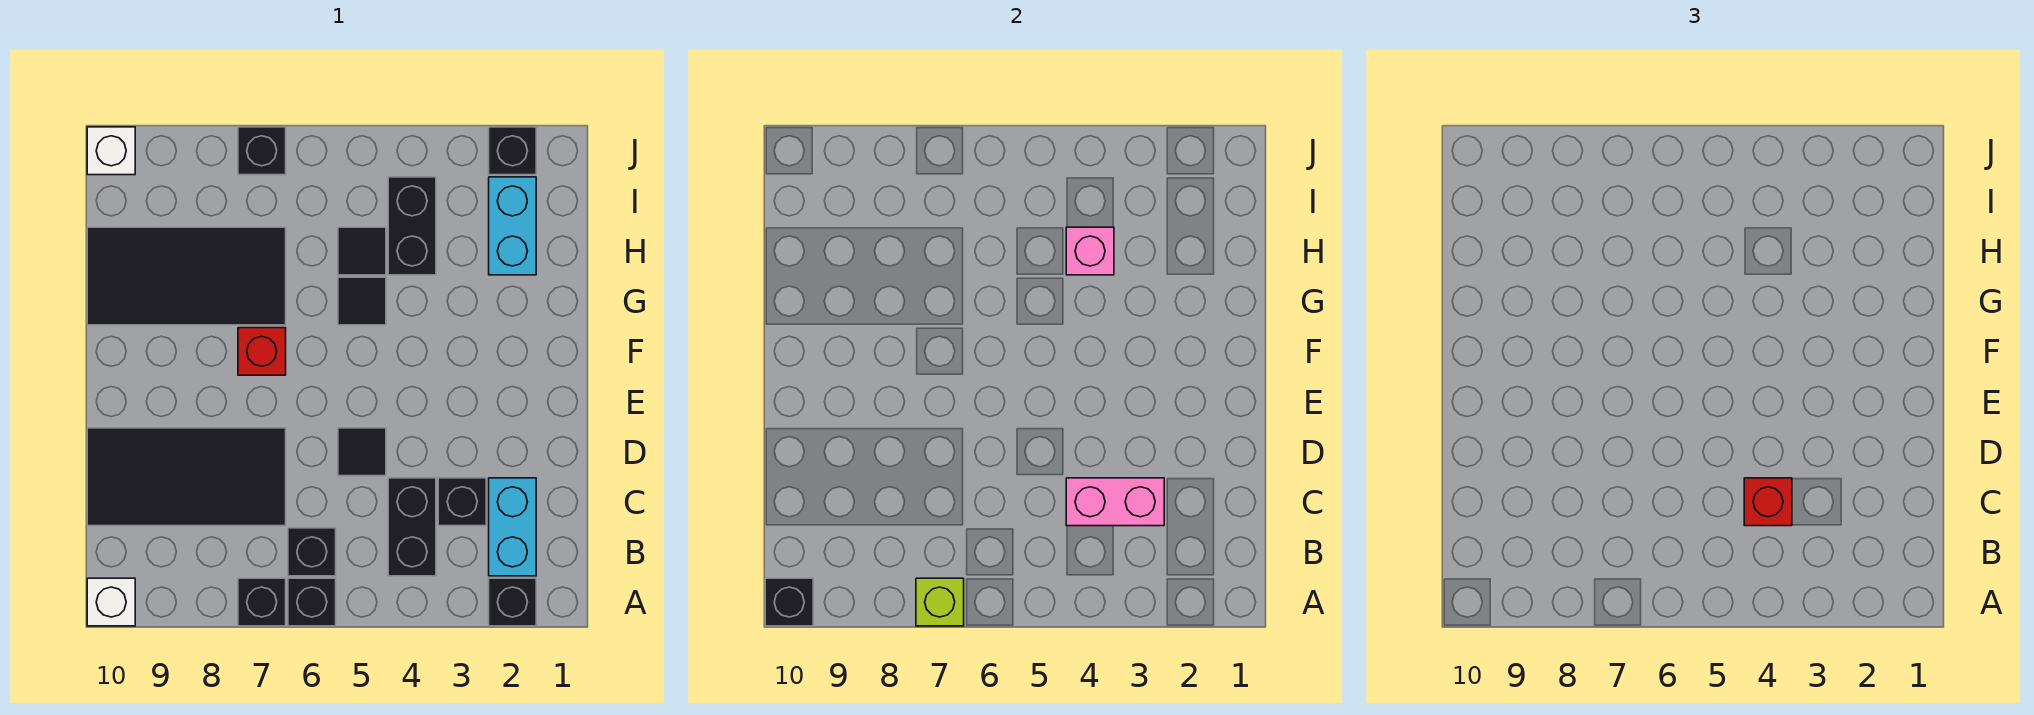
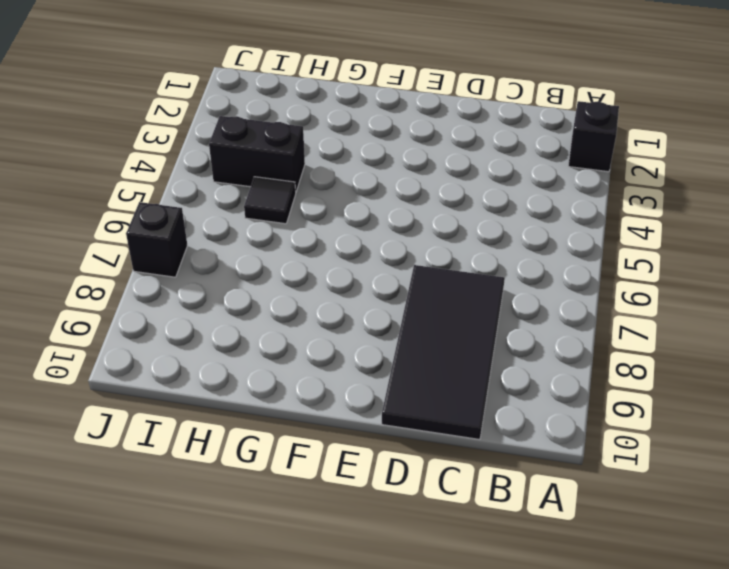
none -> black 1x1 brick [288,578,336,626]
none -> black 1x1 brick [238,578,286,626]
none -> white 1x1 brick [87,578,135,626]

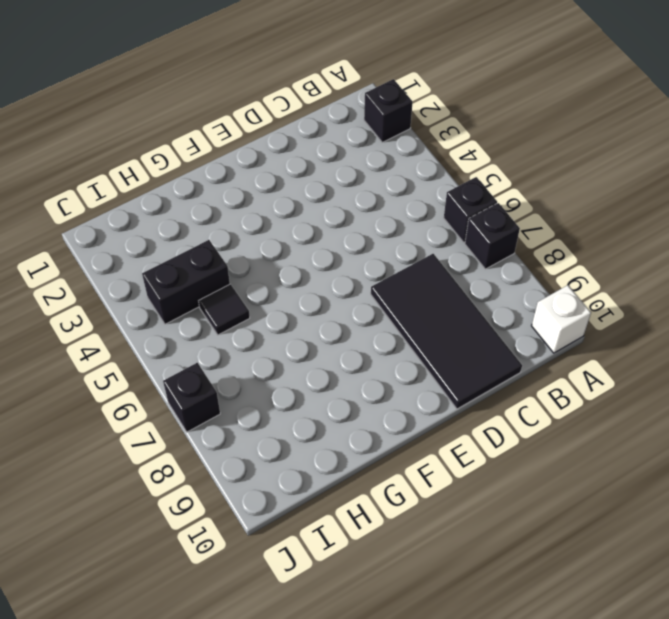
none -> cyan 1x2 brick [489,478,536,576]
none -> black 1x2 brick [388,478,436,576]
none -> black 1x1 brick [288,528,336,576]

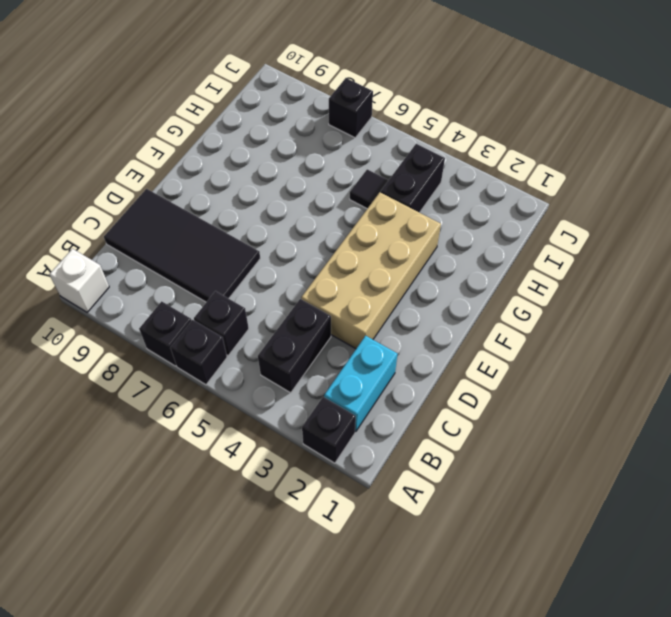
tan 2x4 brick [301,192,441,349] -> none
none -> black 1x1 brick [438,478,486,526]
none -> black 1x1 tile [338,428,386,476]
none -> red 1x1 brick [238,328,286,375]

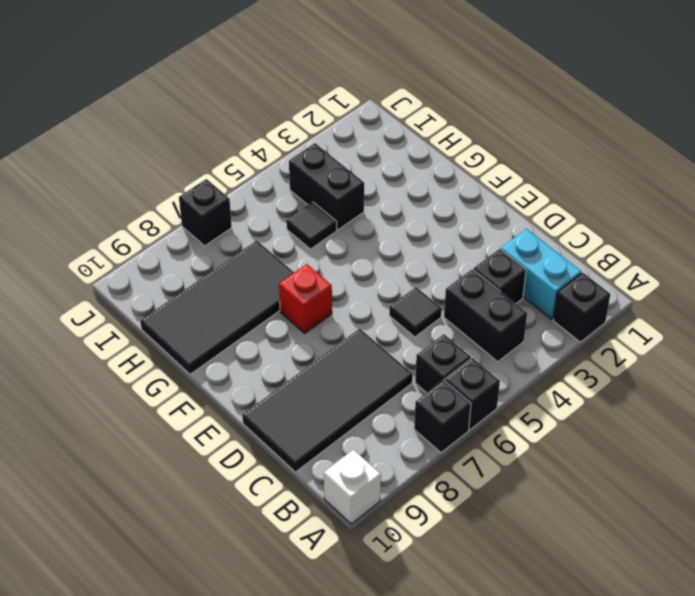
none -> black 1x1 tile [338,277,386,325]
none -> cyan 1x2 brick [489,177,536,275]
none -> black 1x1 brick [489,127,536,175]

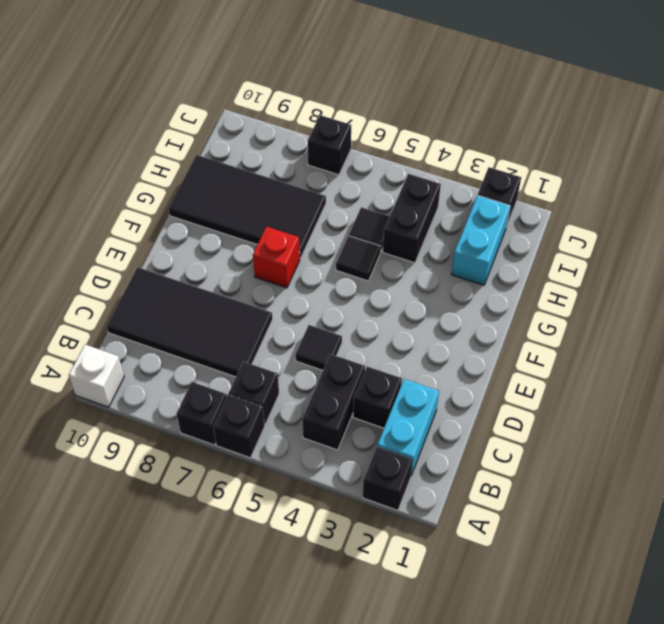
none -> white 1x1 brick [87,127,135,175]
none -> lime 1x1 brick [916,578,964,626]
none -> black 1x1 brick [765,578,813,626]

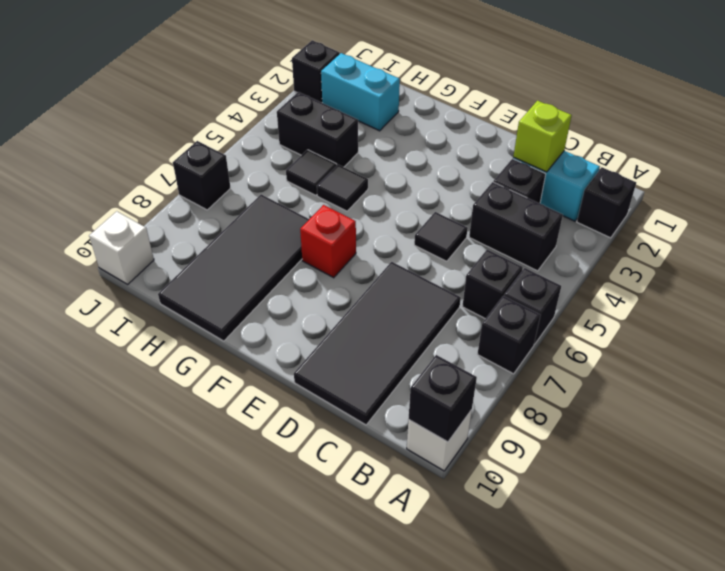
lime 1x1 brick [513,101,572,172] -> lime 1x1 brick moved to [916,578,964,626]
none -> pink 1x2 brick [1066,478,1164,526]
none -> pink 1x1 brick [1066,227,1114,275]
none -> red 1x1 brick [1744,478,1792,526]

